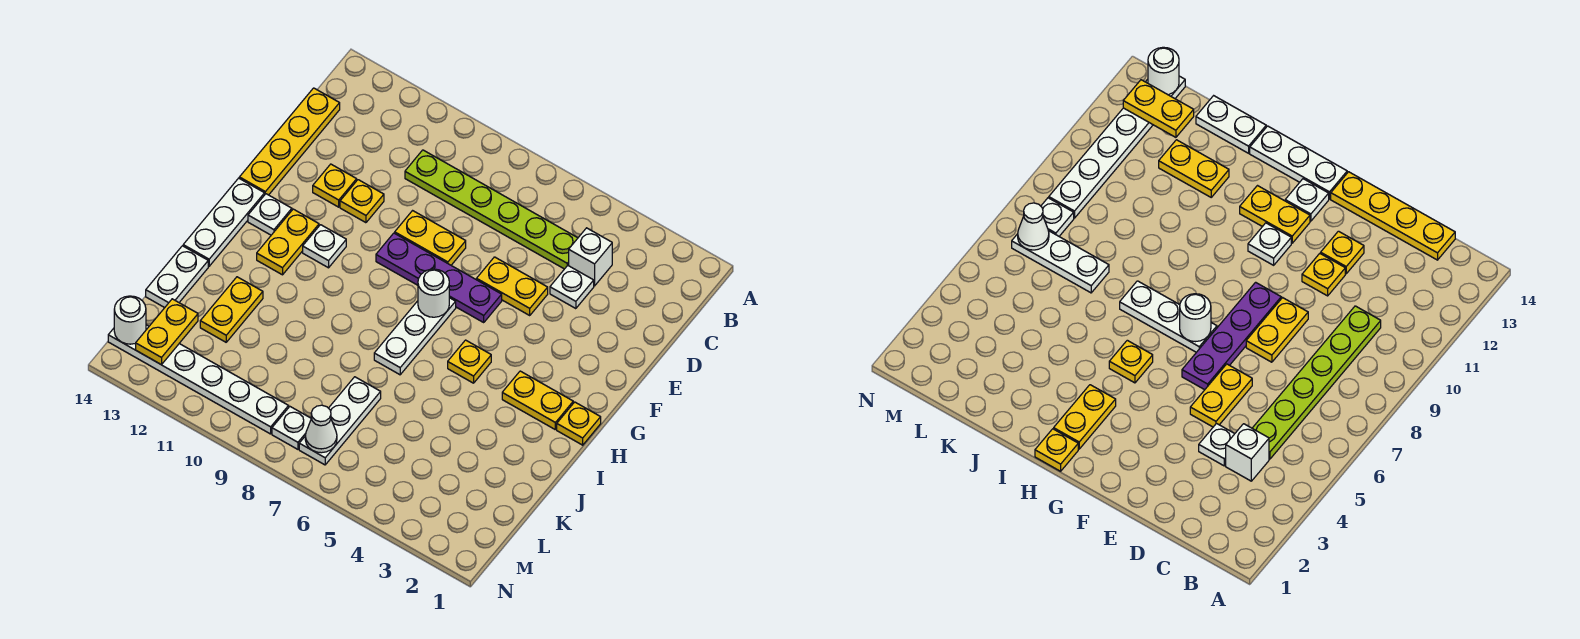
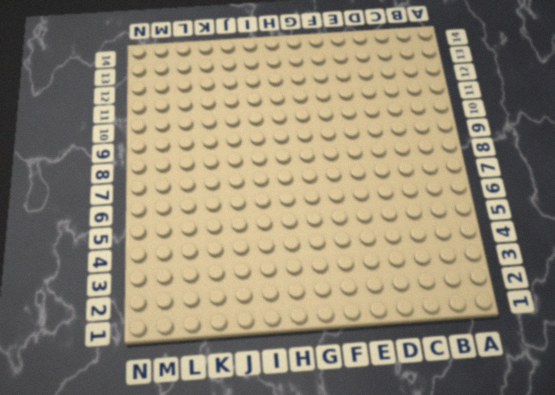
none -> white 1x1 brick [569,228,612,286]
none -> lime 1x6 plate [405,150,578,269]
none -> yellow 1x4 plate [239,88,340,195]

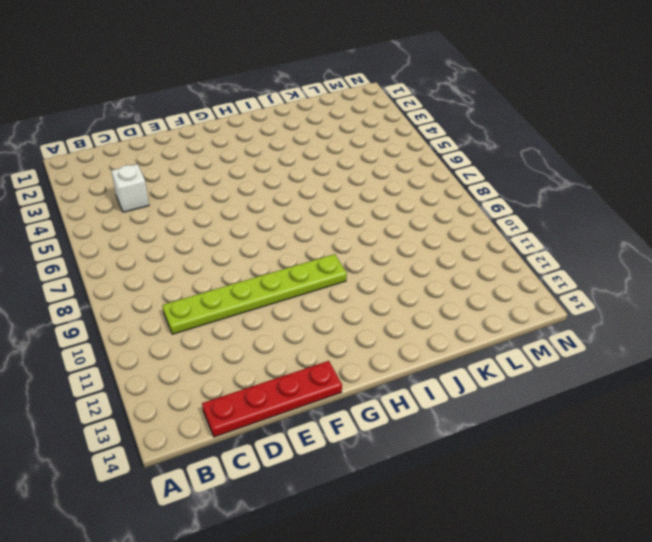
lime 1x6 plate [162,254,347,334] -> lime 1x6 plate turned to [405,150,578,269]
red 1x4 plate [202,361,342,437] -> yellow 1x4 plate [239,88,340,195]
none -> white 1x1 plate [550,266,594,309]
none -> yellow 1x2 plate [477,257,548,315]
none -> yellow 1x2 plate [395,211,466,265]

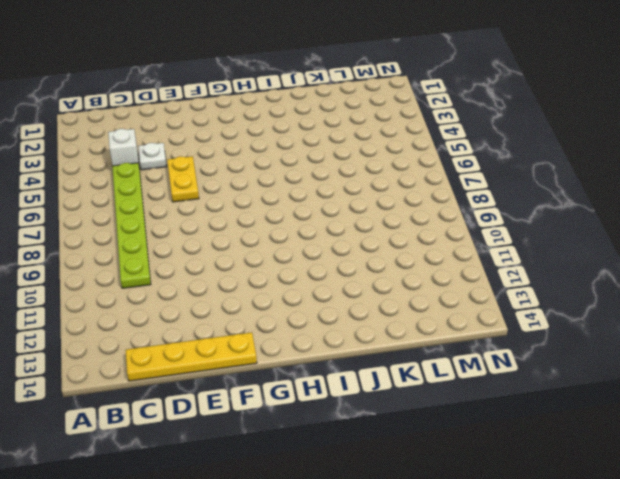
none -> yellow 1x2 plate [395,211,466,265]
none -> yellow 1x1 plate [340,180,384,223]
none -> yellow 1x1 plate [313,164,357,207]

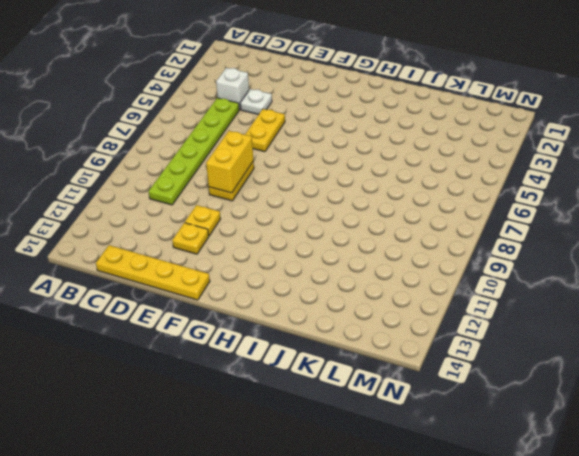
yellow 1x2 brick [206,131,254,193] -> none
none -> purple 1x4 plate [376,233,502,322]
none -> white 1x3 plate [374,298,456,375]
none -> white 1x1 plate [303,225,346,268]

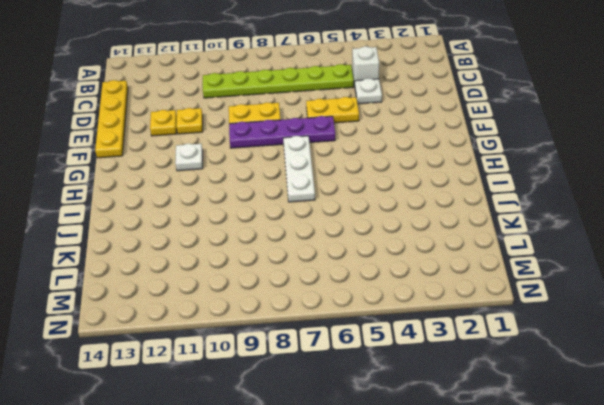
none -> yellow 1x2 plate [257,209,319,275]
none -> white 1x1 plate [248,194,292,235]
none -> white 1x3 plate [183,178,265,266]

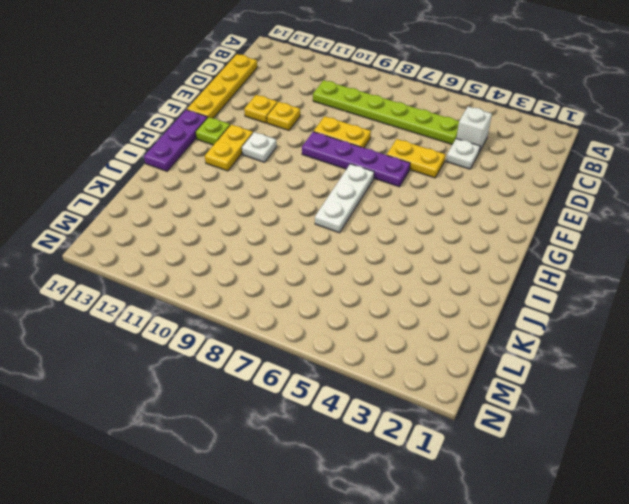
lime 1x1 plate [196,117,230,145] -> white 1x1 plate [248,194,292,235]
purple 1x3 plate [144,110,207,171] -> white 1x3 plate [183,178,265,266]
none -> yellow 1x1 plate [557,402,601,445]
none -> yellow 1x2 plate [502,371,573,429]
none -> yellow 1x1 plate [448,340,491,383]

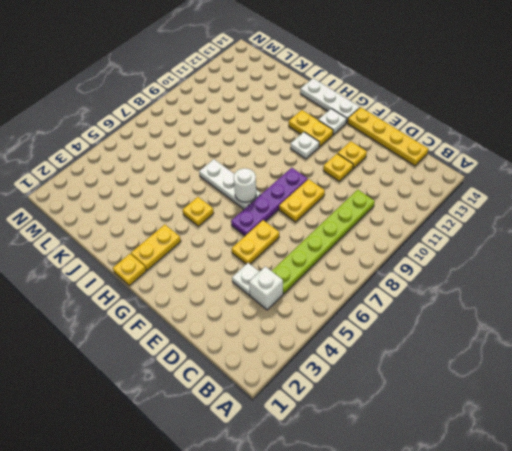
none -> yellow 1x2 plate [200,277,263,342]
none -> white 1x2 plate [146,246,208,308]
none -> white 1x3 plate [299,377,381,465]

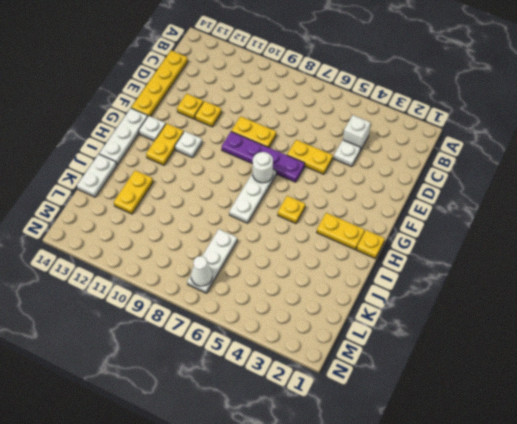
none -> lime 1x6 plate [405,150,578,269]
none -> white 1x1 plate [272,407,311,449]
none -> white 1x6 plate [108,325,289,434]

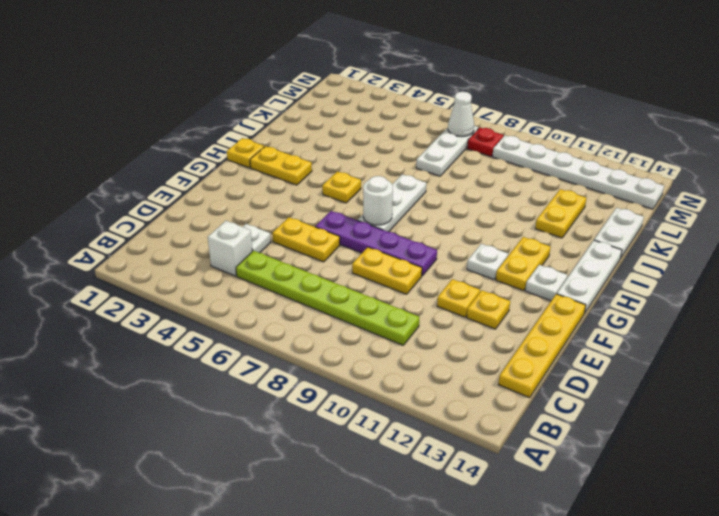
red 1x1 plate [467,128,503,157] -> white 1x1 plate [272,407,311,449]
none -> yellow 1x2 plate [136,299,198,365]
none -> white 1x1 round brick [114,296,146,344]

